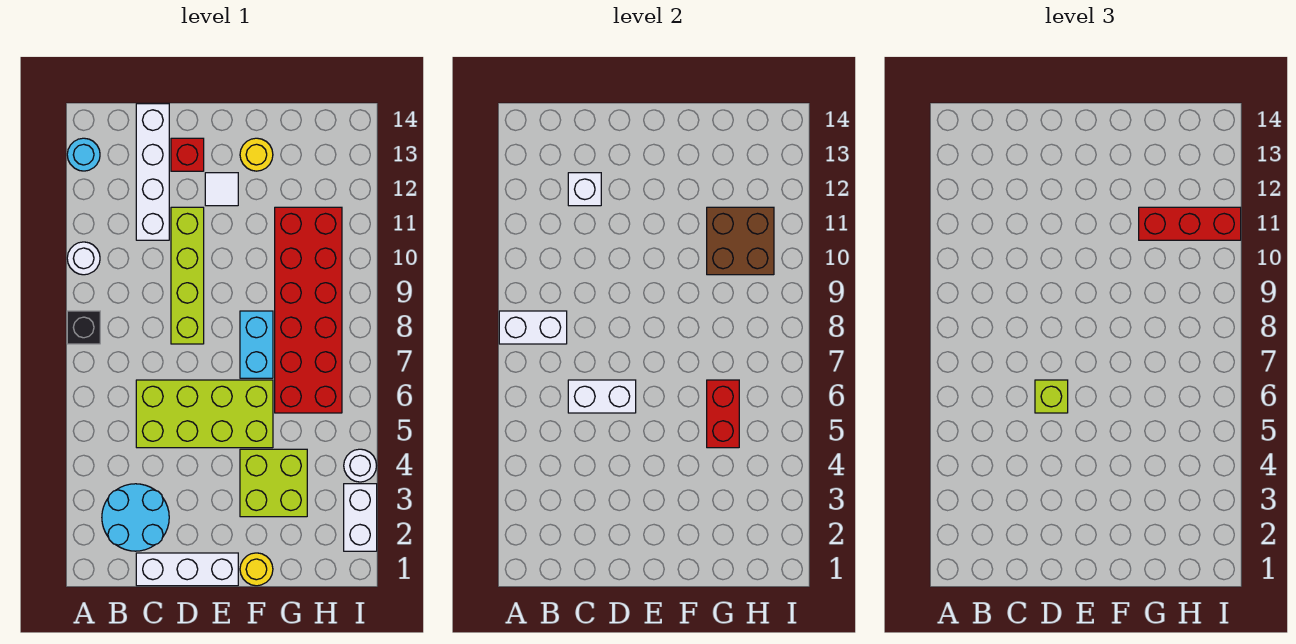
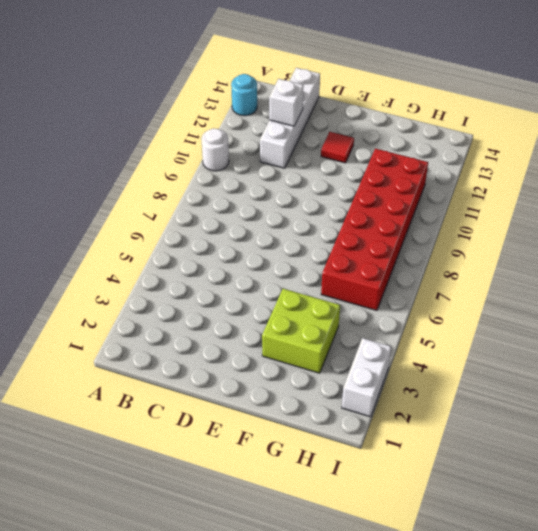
red 1x1 tile [321,132,354,163] -> white 1x1 tile [205,173,238,206]
none -> black 1x1 brick [67,311,100,344]
none -> cyan 2x2 round brick [102,484,169,551]
none -> white 1x3 brick [136,553,238,586]

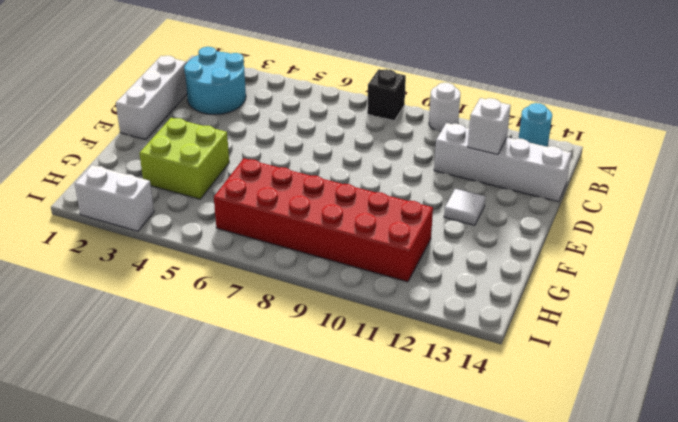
none -> lime 2x4 brick [136,380,273,448]
none -> lime 1x4 brick [171,207,204,344]
none -> red 1x1 brick [171,138,204,171]

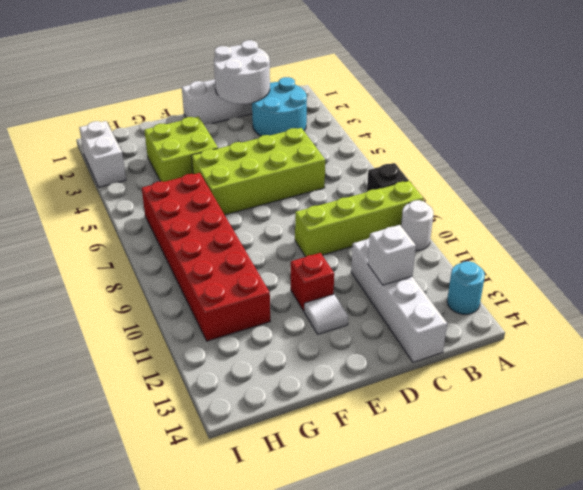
lime 1x4 brick [295,181,423,257] -> lime 1x4 brick turned to [171,207,204,344]
white 2x2 round brick [214,40,270,104] -> none
red 1x1 brick [291,253,334,311] -> red 1x1 brick moved to [171,138,204,171]
none -> yellow 1x1 round brick [240,553,273,586]
none -> cyan 1x2 brick [240,311,273,378]
none -> yellow 1x1 round brick [240,138,273,171]

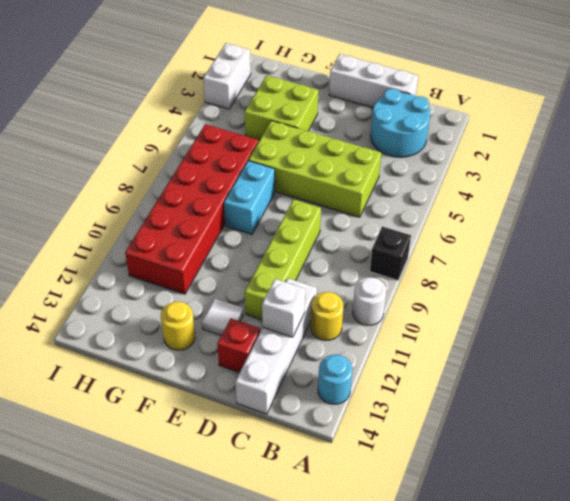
yellow 1x1 round brick [311,292,344,341] -> yellow 1x1 round brick moved to [240,553,273,586]
none -> white 1x1 round brick [344,449,377,482]
none -> white 1x2 brick [499,311,567,344]
none -> white 1x2 brick [568,380,636,413]

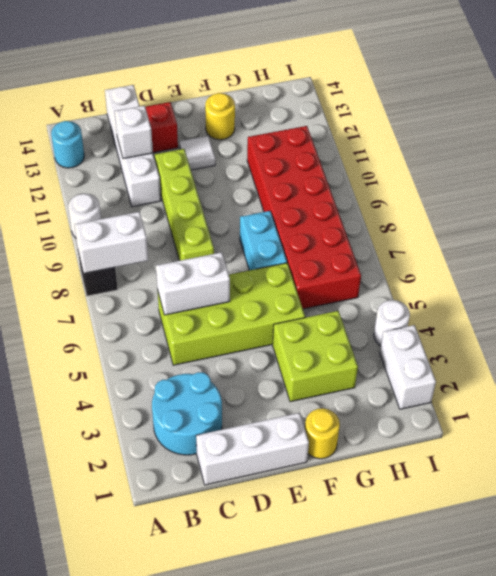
none -> red 1x2 brick [707,380,739,448]
none -> brown 2x2 brick [707,207,774,275]
none -> lime 1x1 brick [1035,380,1068,413]

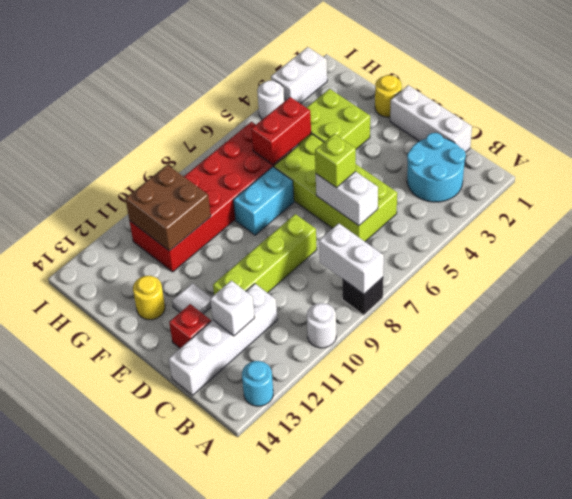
none -> red 1x3 brick [1139,207,1241,240]

